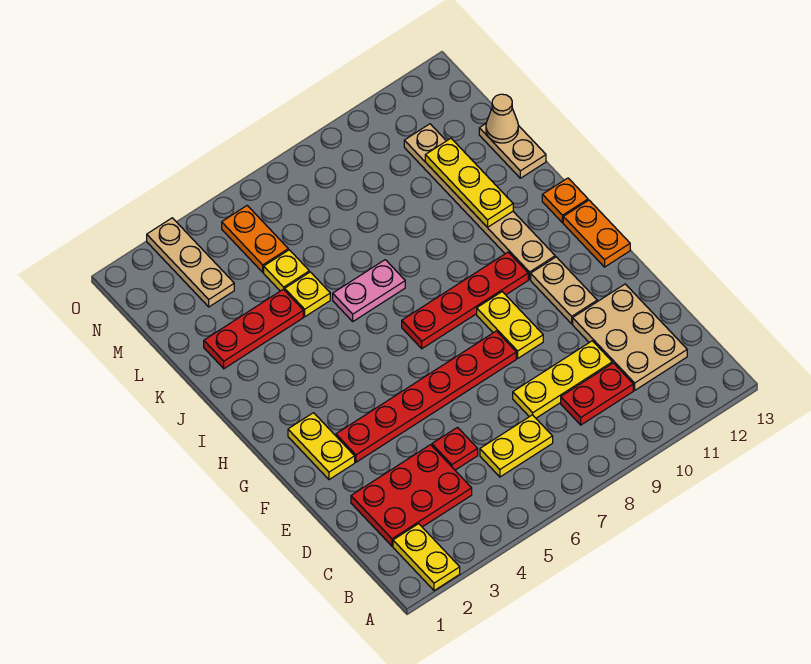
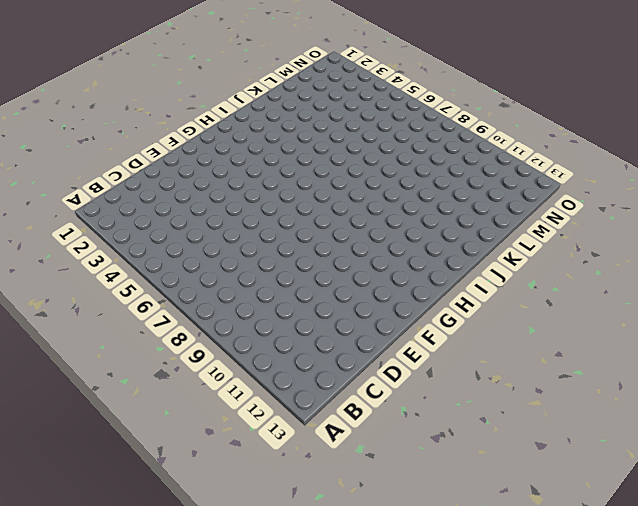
none -> yellow 1x2 plate [393,524,460,591]
none -> red 2x3 plate [351,445,472,546]
none -> yellow 1x2 plate [480,415,553,477]

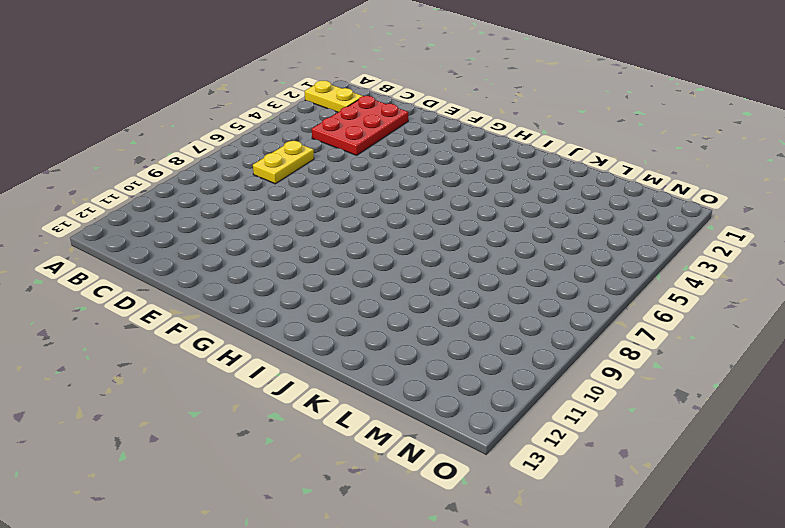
none -> red 1x2 plate [561,363,633,425]
none -> tan 2x3 plate [573,284,687,390]
none -> red 1x1 plate [432,427,478,470]

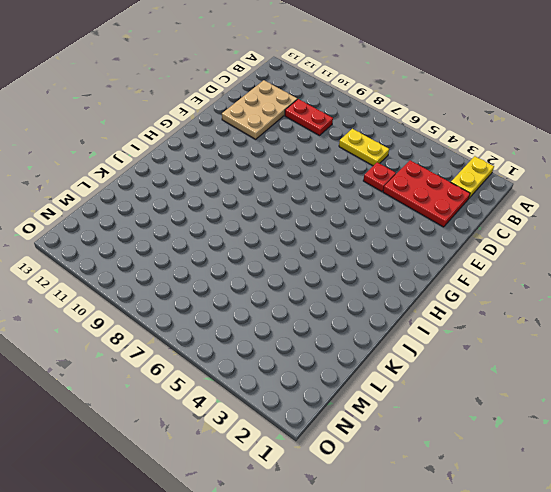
none -> yellow 1x3 plate [513,341,612,418]
none -> yellow 1x2 plate [288,413,355,480]
none -> red 1x6 plate [336,331,516,462]

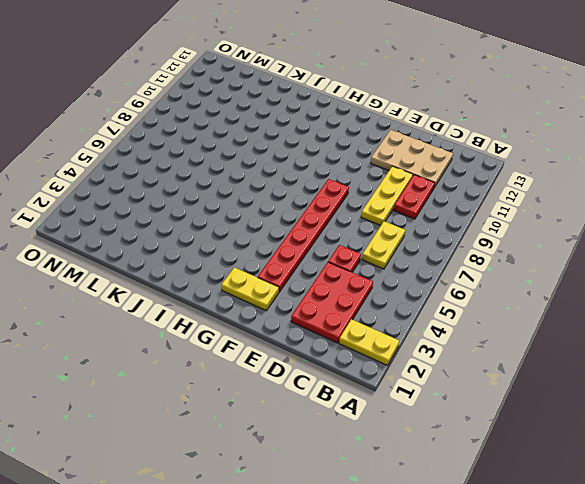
none -> yellow 1x2 plate [477,292,543,358]
none -> tan 1x2 plate [531,257,597,324]
none -> orange 1x2 plate [563,200,630,267]

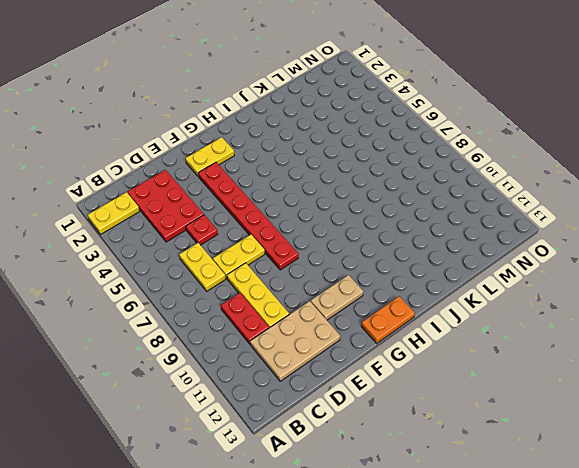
yellow 1x2 plate [213,235,265,278] -> yellow 1x2 plate moved to [477,292,543,358]
none -> red 1x4 plate [402,252,528,349]
none -> tan 1x6 plate [404,124,555,279]
none -> orange 1x1 plate [542,178,588,223]

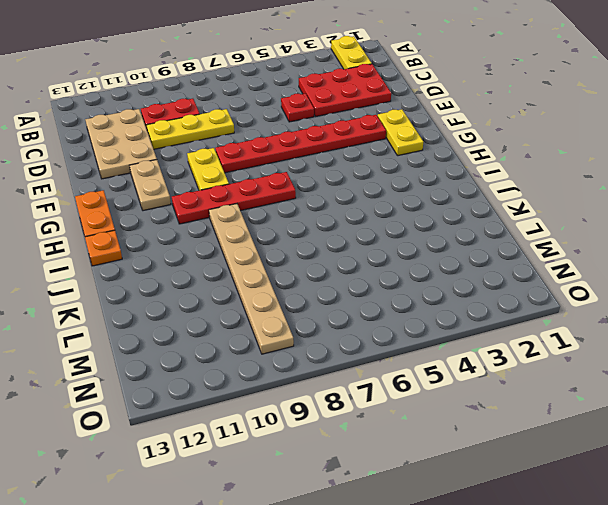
tan 1x6 plate [209,204,294,354] -> tan 1x6 plate moved to [404,124,555,279]
none -> yellow 1x2 plate [480,415,553,477]
none -> pink 1x2 plate [333,260,405,321]
none -> red 1x3 plate [204,289,303,369]

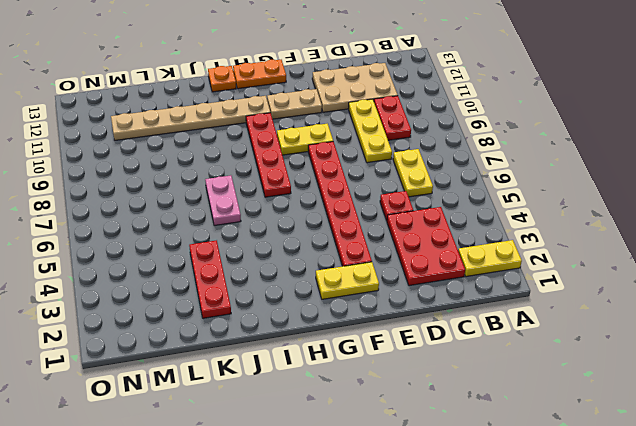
none -> yellow 1x1 plate [285,272,330,317]
none -> tan 1x2 plate [479,124,546,178]
none -> yellow 1x1 plate [264,250,309,291]

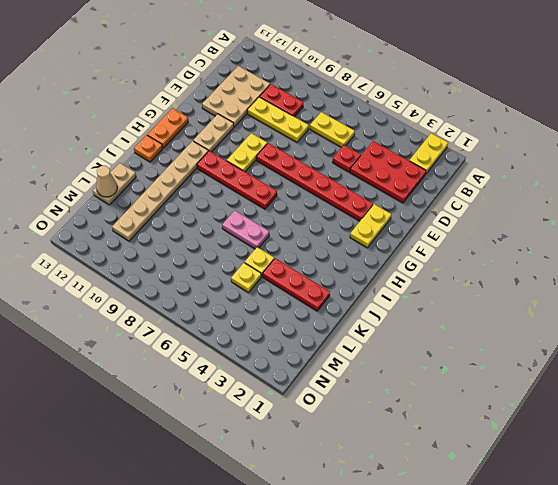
none -> tan 1x3 plate [147,218,234,307]
none -> orange 1x2 plate [222,206,288,272]
none -> yellow 1x3 plate [425,138,513,228]

